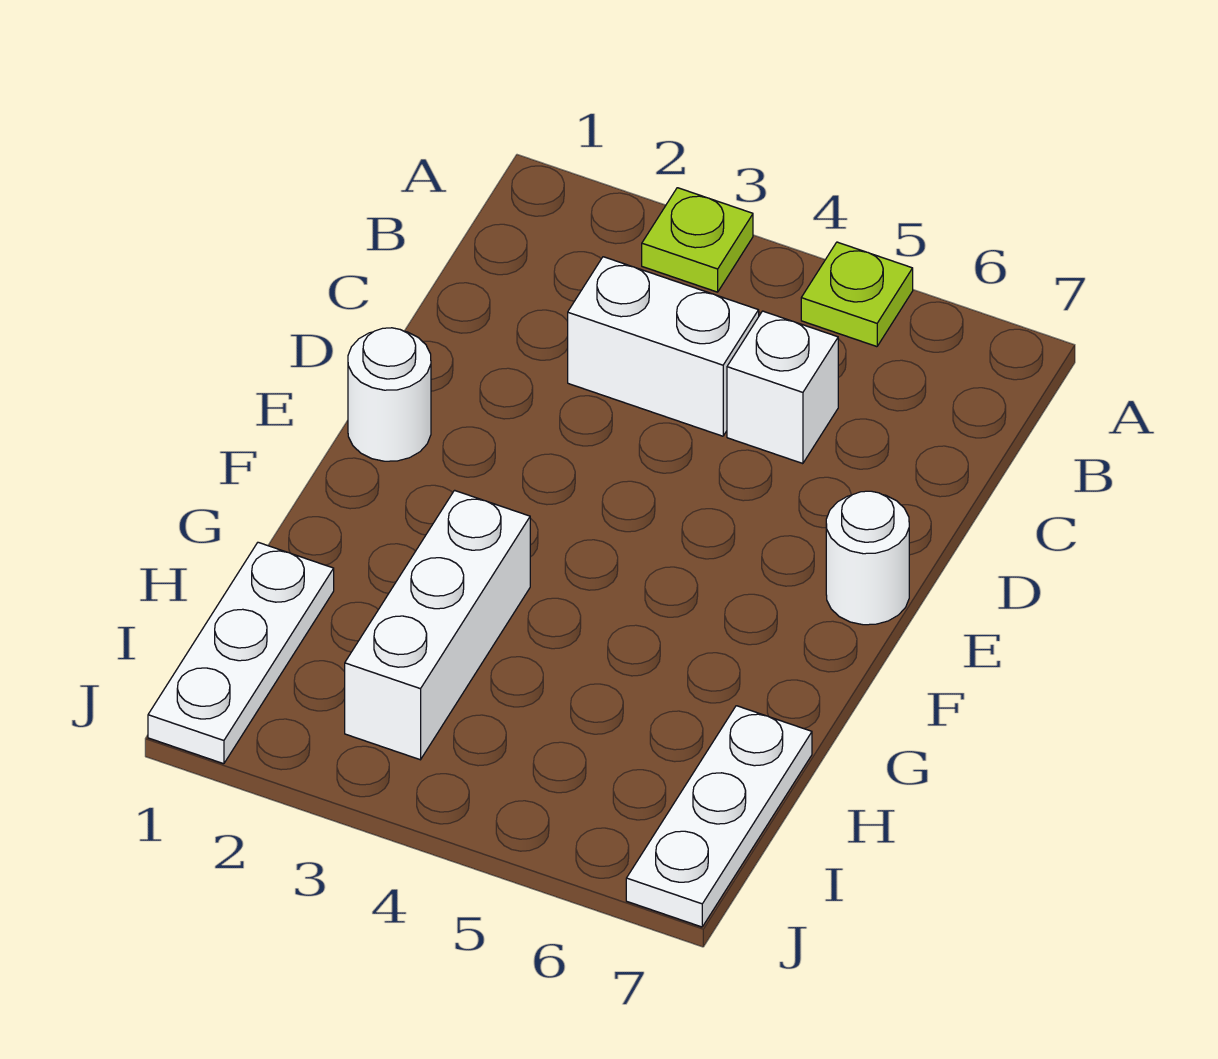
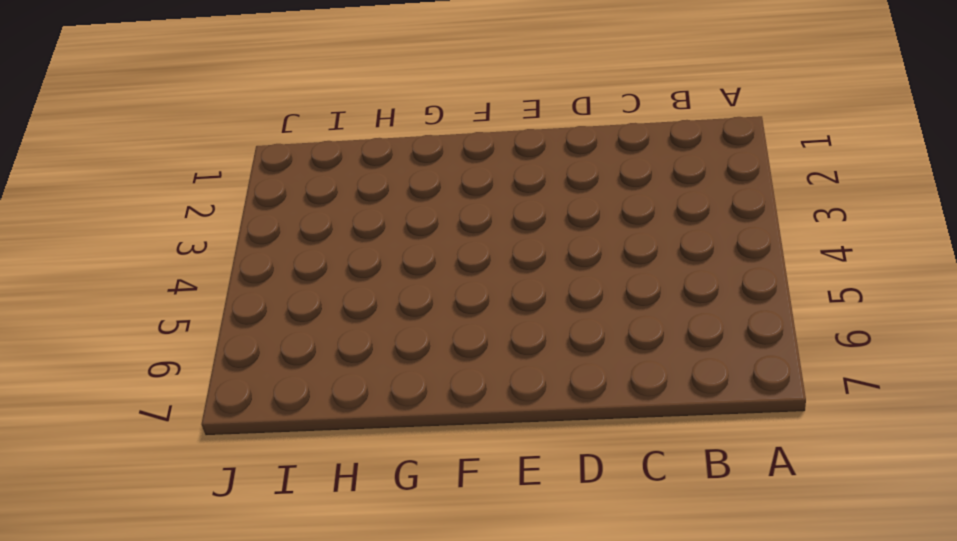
none -> lime 1x1 plate [642,188,753,292]
none -> lime 1x1 plate [801,242,913,347]

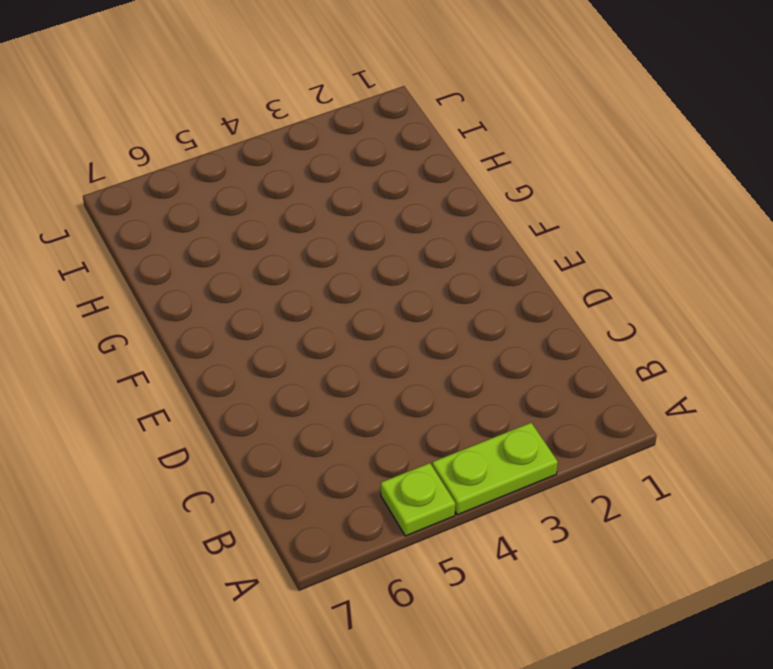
lime 1x2 plate [432,423,558,515] -> lime 1x1 plate [642,188,753,292]
none -> white 1x2 brick [568,257,759,436]
none -> white 1x1 brick [727,311,838,464]

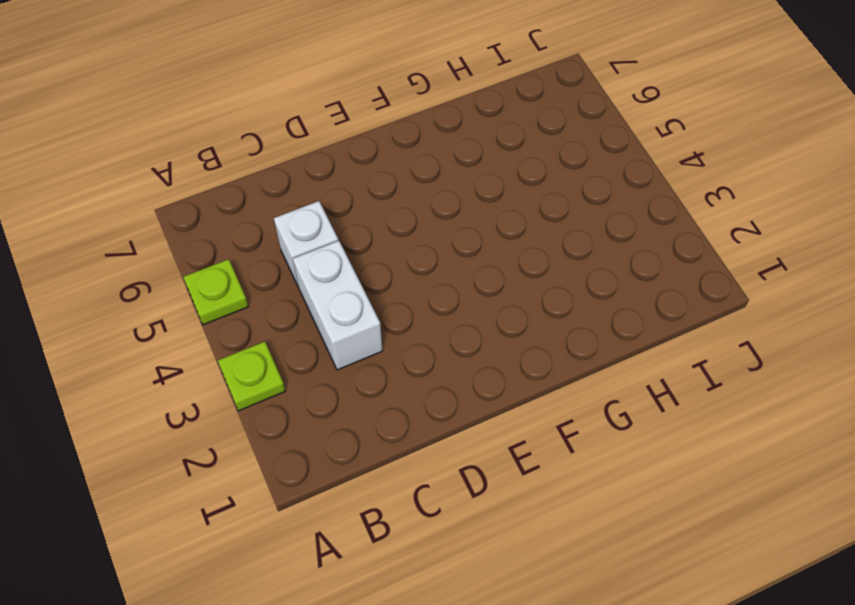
none -> white 1x1 round brick [348,328,431,461]
none -> white 1x1 round brick [826,491,909,625]

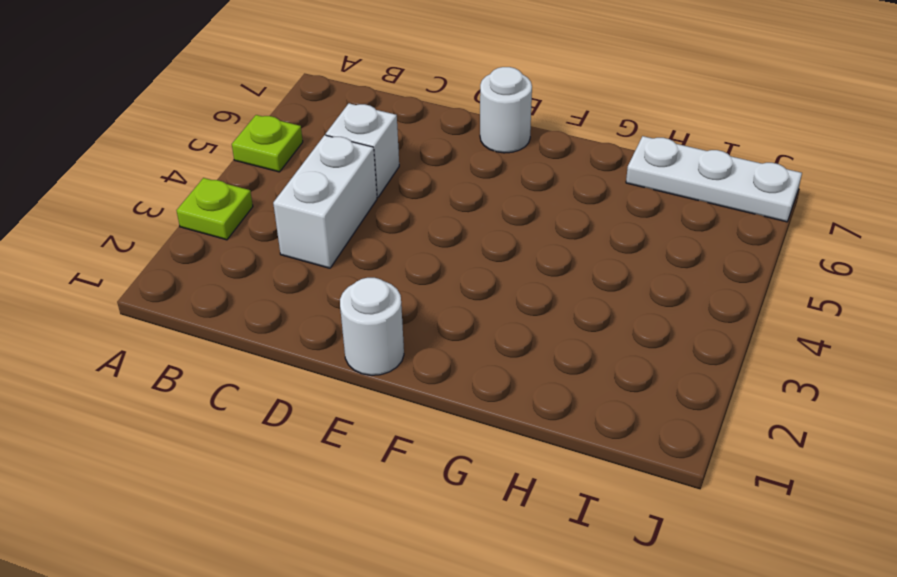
none -> white 1x3 brick [345,490,530,760]
none -> white 1x3 plate [148,542,334,764]

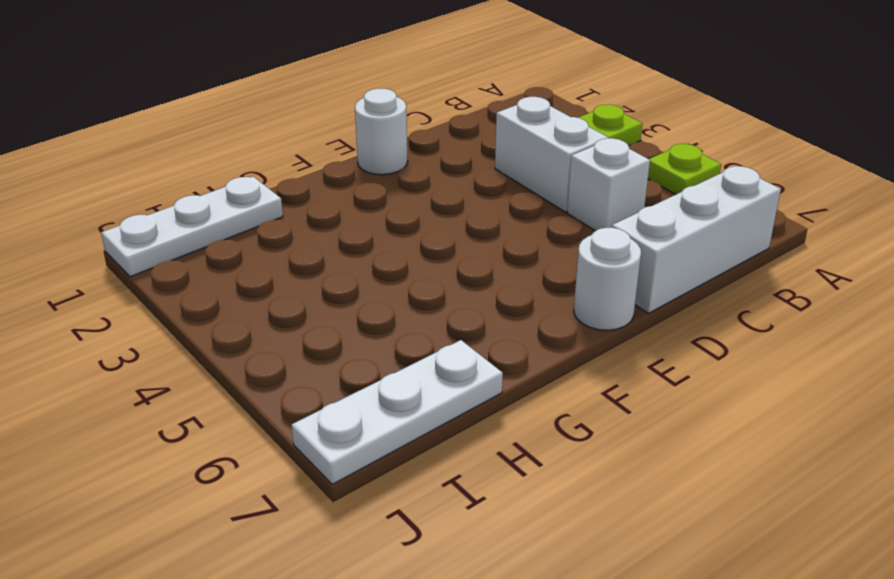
white 1x3 brick [612,166,781,313] -> white 1x3 brick moved to [345,490,530,760]

